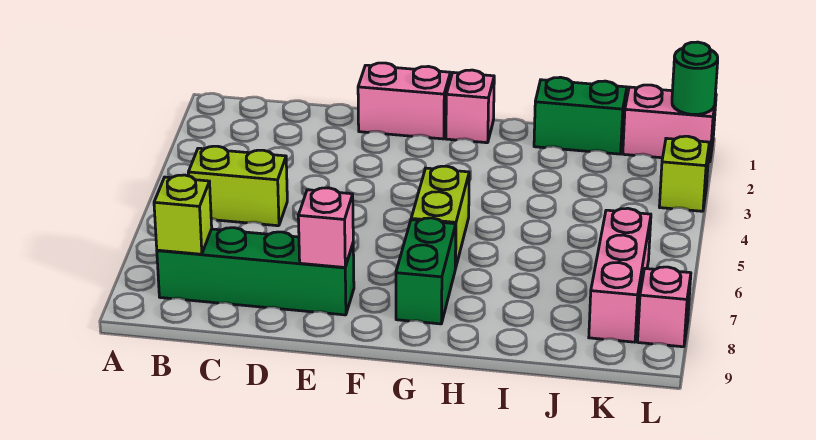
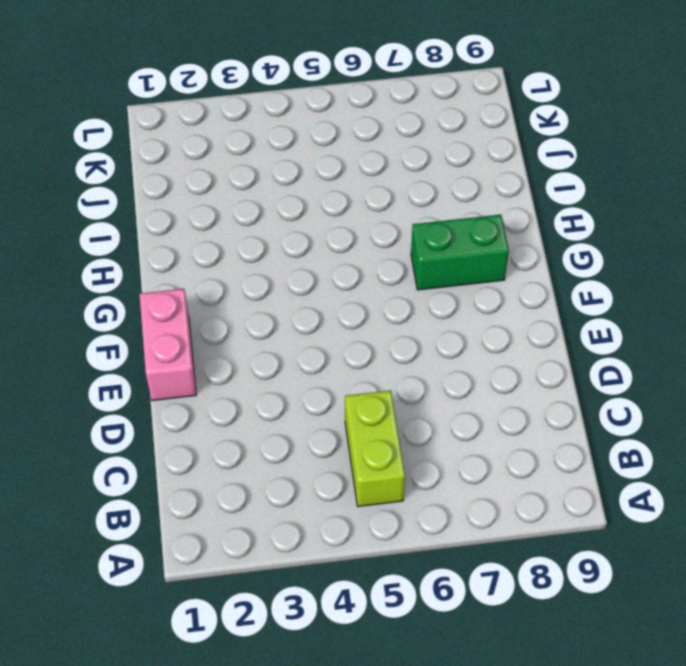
none -> green 1x4 brick [157,228,354,315]
none -> pink 1x1 brick [446,70,494,143]
none -> lime 1x2 brick [411,166,469,269]

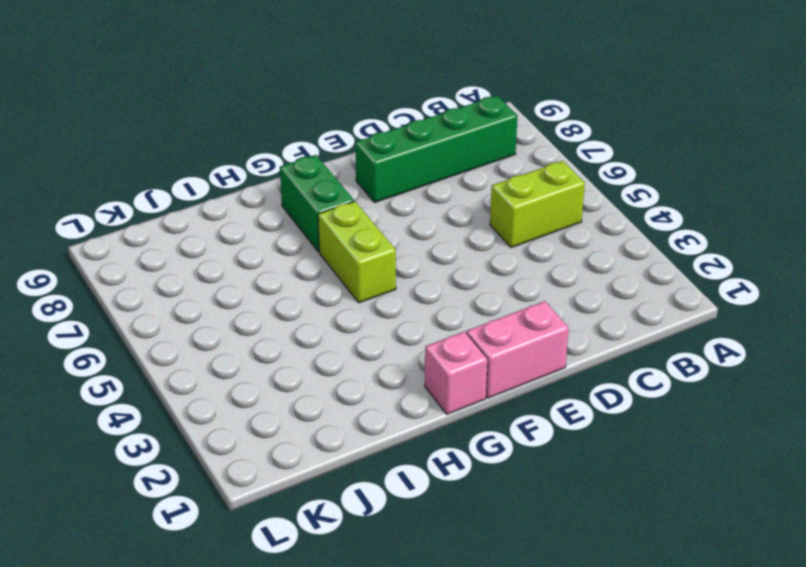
none -> green 1x2 brick [534,77,627,154]
none -> pink 1x2 brick [623,85,716,162]
none -> pink 1x3 brick [589,208,651,342]

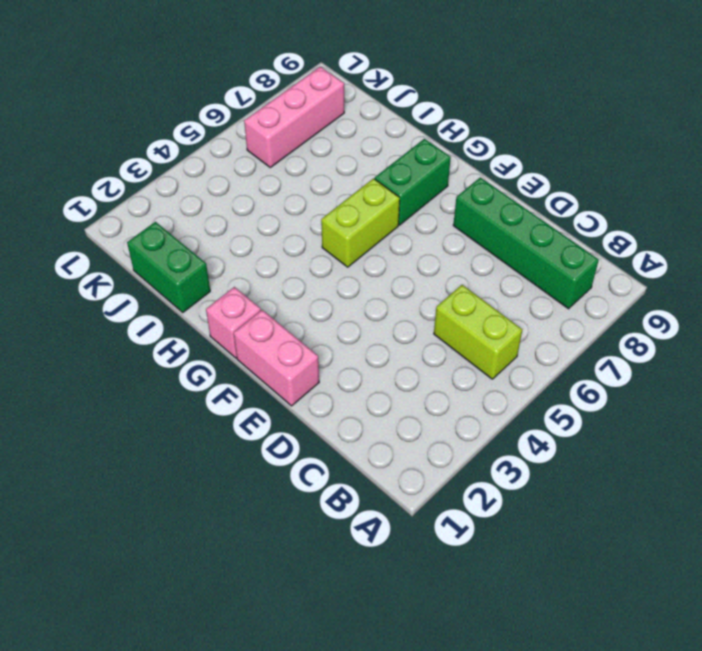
none -> pink 1x2 brick [623,85,716,162]
none -> lime 1x1 brick [659,136,709,211]
none -> pink 1x1 brick [638,267,691,347]

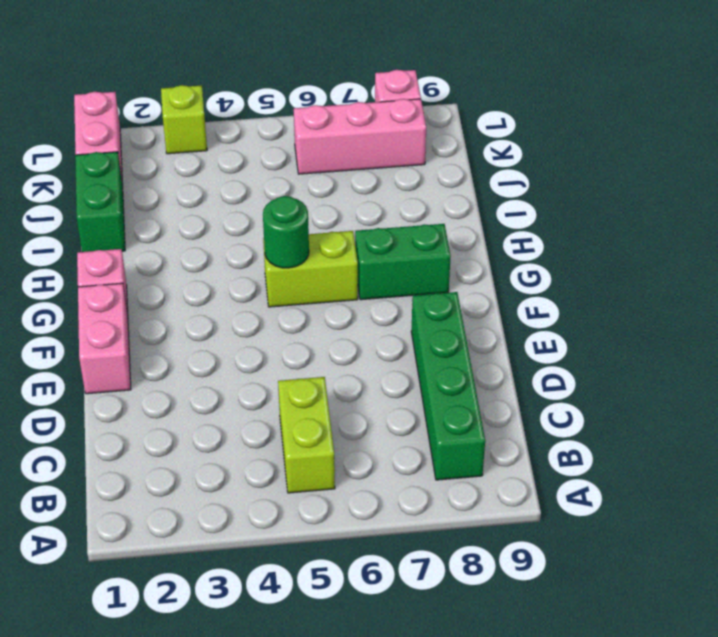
green 1x1 round brick [263,196,309,268] -> green 1x1 round brick moved to [672,42,718,114]
none -> lime 1x1 brick [154,175,212,254]
none -> pink 1x1 brick [298,188,353,267]

